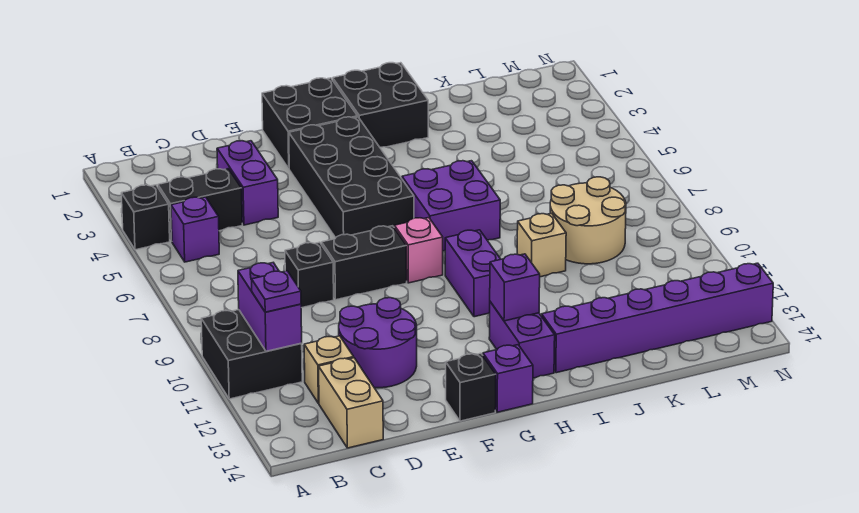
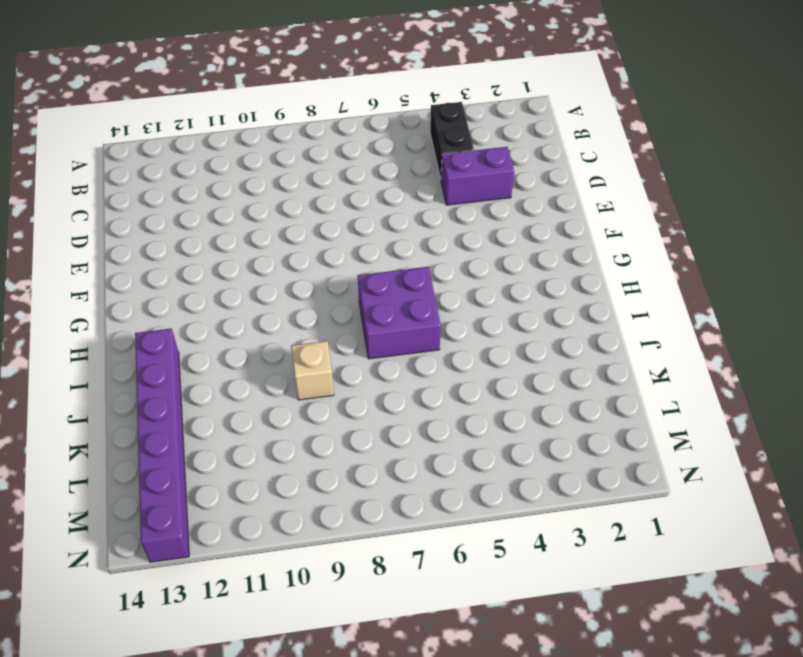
none -> black 1x1 brick [121,185,170,250]
none -> black 2x2 brick [201,310,302,399]
none -> purple 1x1 brick [171,197,219,262]

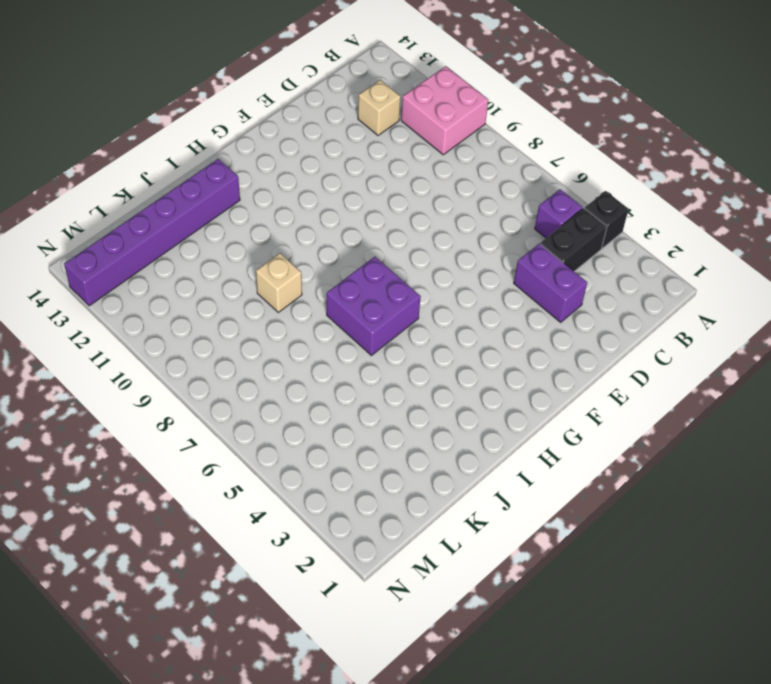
pink 2x2 brick [401,66,488,155] -> black 2x2 brick [201,310,302,399]
none -> tan 1x2 brick [319,358,383,448]
none -> black 1x1 brick [285,242,334,308]
none -> purple 2x2 round brick [339,298,417,388]

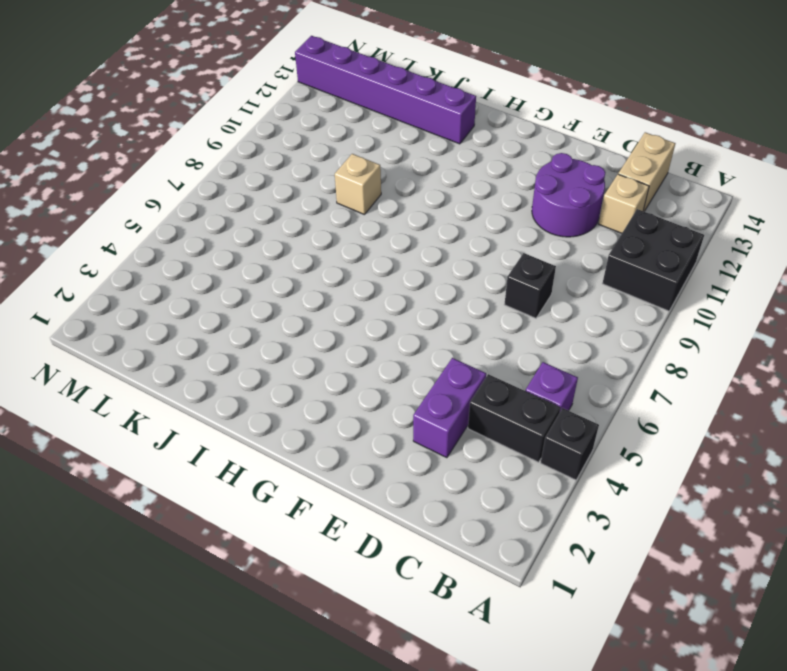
none -> black 1x2 brick [321,226,407,300]
none -> black 2x2 brick [262,78,358,168]
none -> black 2x4 brick [289,117,414,238]

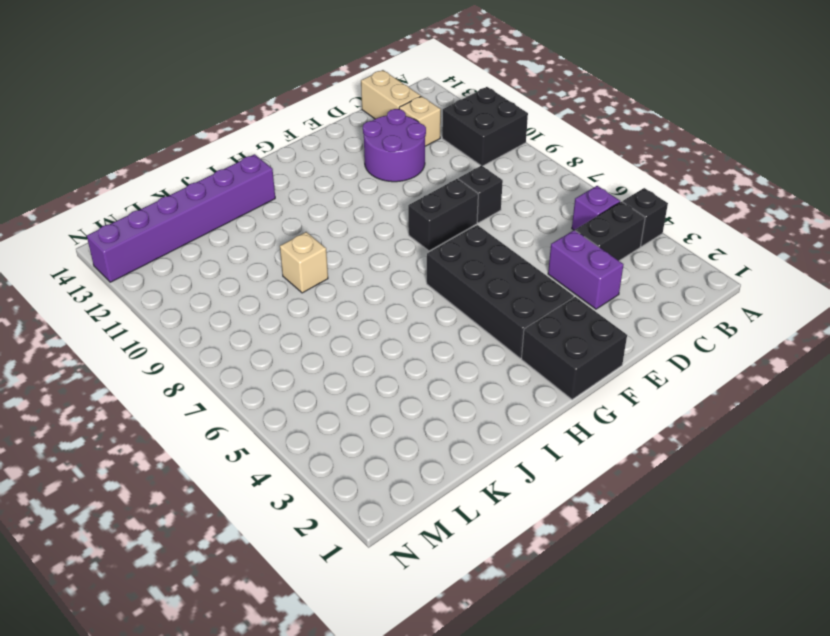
none -> black 1x1 brick [446,353,496,421]
none -> pink 1x1 brick [394,218,443,283]
none -> purple 1x1 brick [483,345,533,412]

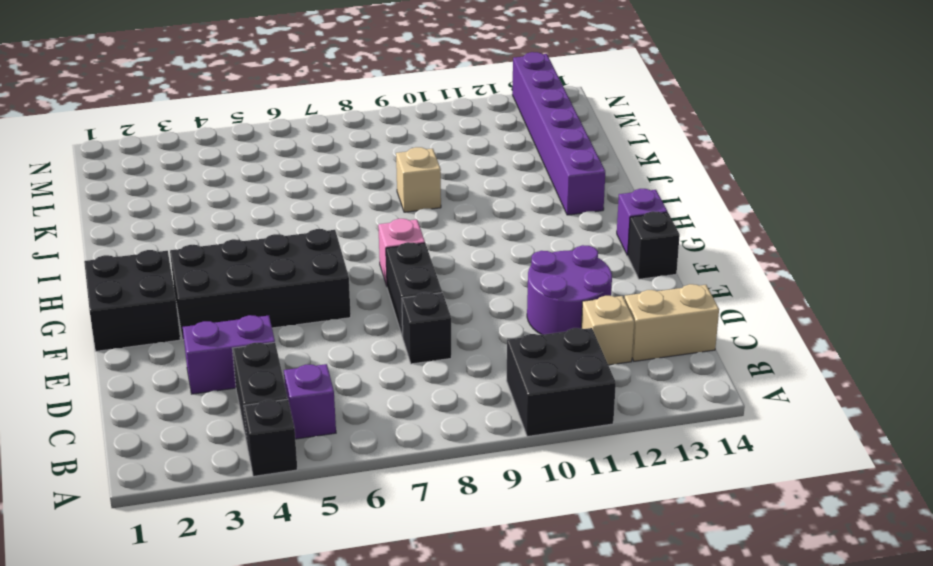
none -> black 2x2 brick [333,63,428,147]
none -> purple 2x2 brick [402,161,500,251]
none -> purple 1x2 brick [445,230,501,317]

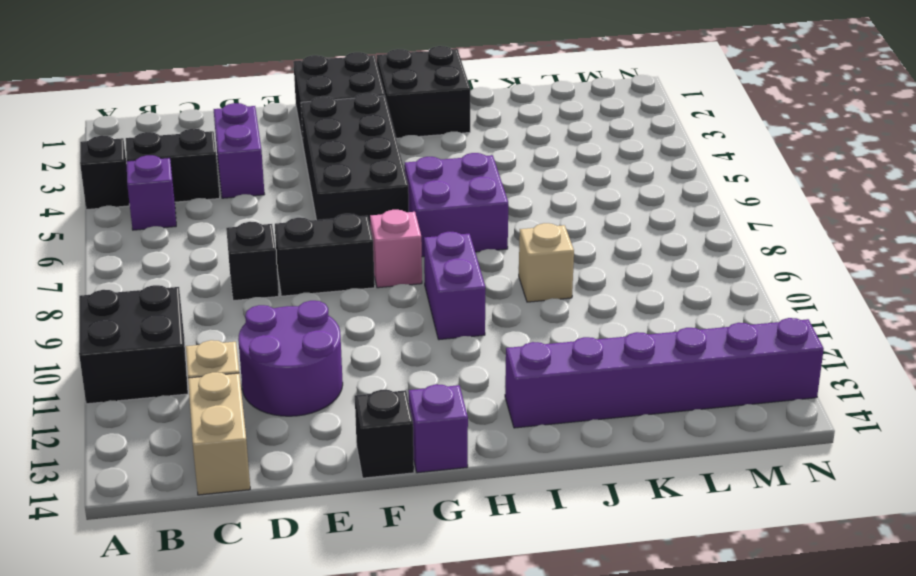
none -> purple 1x2 brick [489,302,555,378]
none -> tan 2x2 round brick [550,177,626,264]
none -> purple 1x2 brick [238,263,302,351]

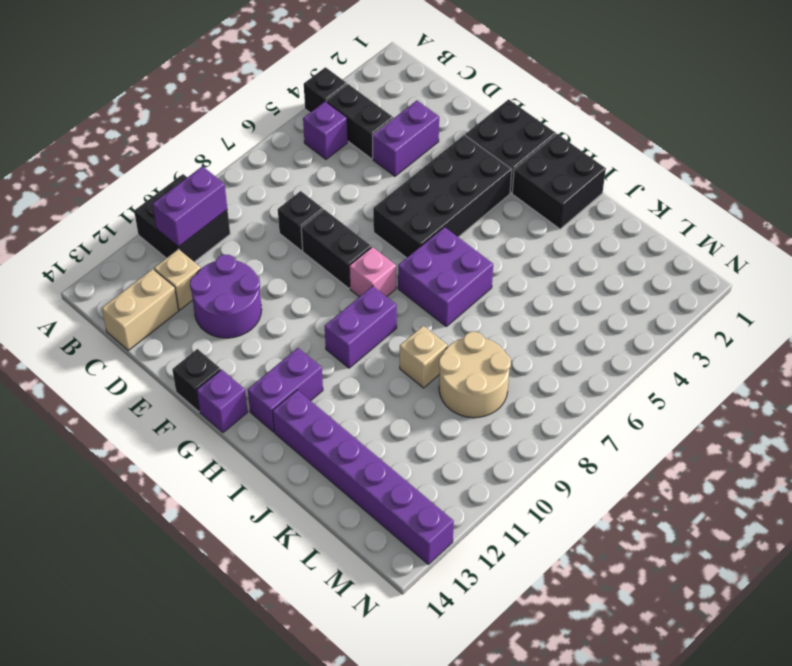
none -> purple 1x1 brick [490,254,540,321]
none -> purple 1x1 plate [252,271,301,312]

